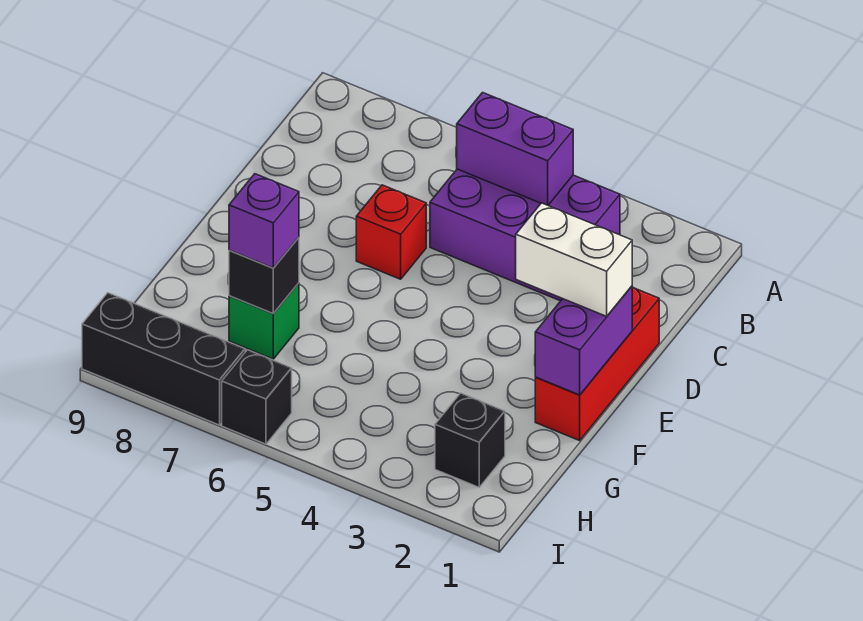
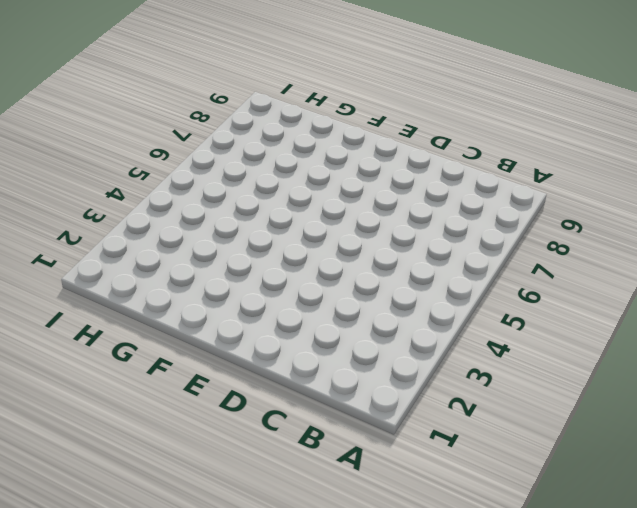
none -> purple 2x3 brick [430,169,620,301]
none -> red 1x3 brick [535,287,659,441]
none -> red 1x1 brick [356,185,426,279]

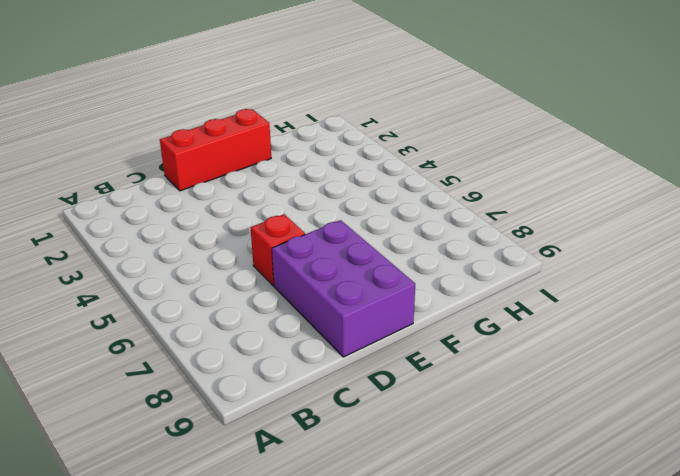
purple 2x3 brick [272,220,415,357] -> purple 2x3 brick moved to [430,169,620,301]
none -> green 1x1 brick [229,283,299,359]
none -> black 1x1 brick [435,393,505,487]
none -> black 1x1 brick [222,350,292,444]

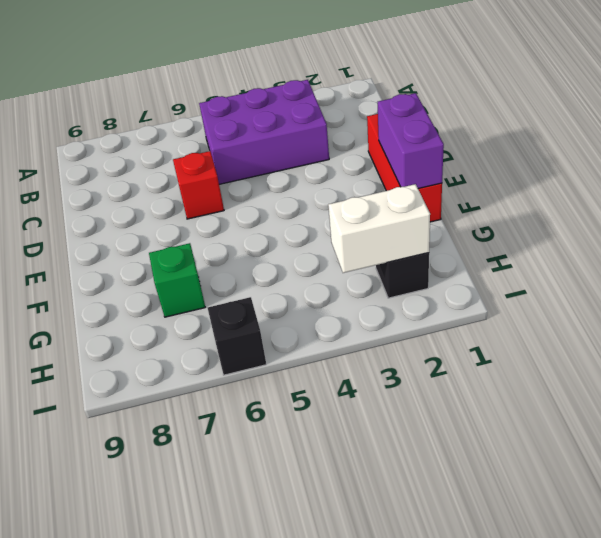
white 1x2 brick [328,184,430,273] -> white 1x2 brick moved to [516,203,632,316]
none -> black 1x3 brick [82,293,245,425]
none -> purple 1x2 brick [457,93,573,205]
none -> black 1x1 brick [229,237,299,314]

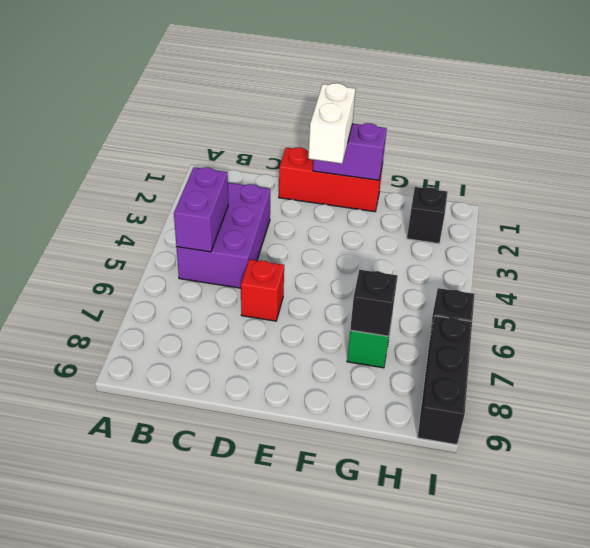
none -> purple 1x1 brick [229,174,299,268]

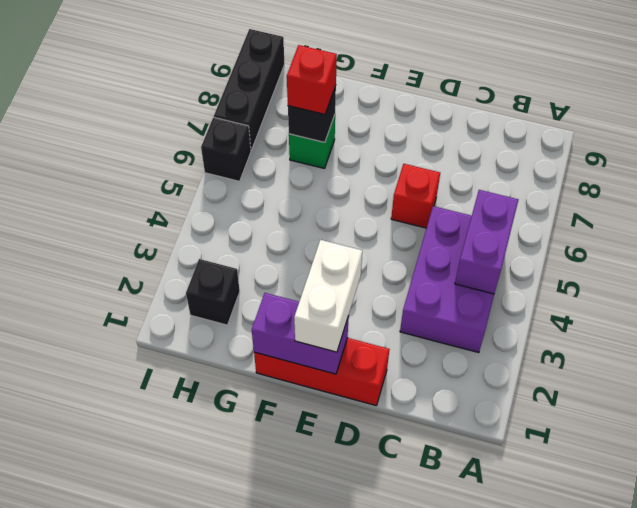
red 1x1 brick [287,45,337,114] -> purple 1x1 brick [229,174,299,268]

